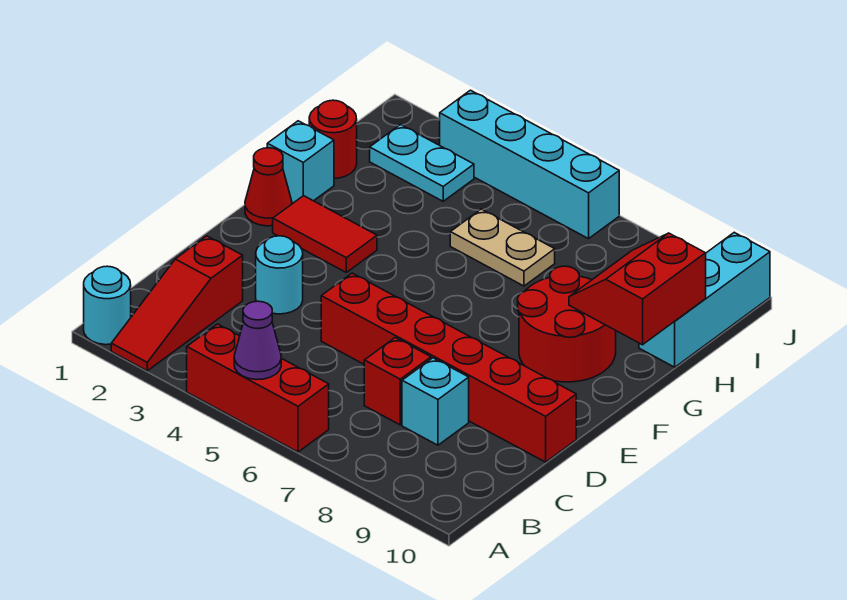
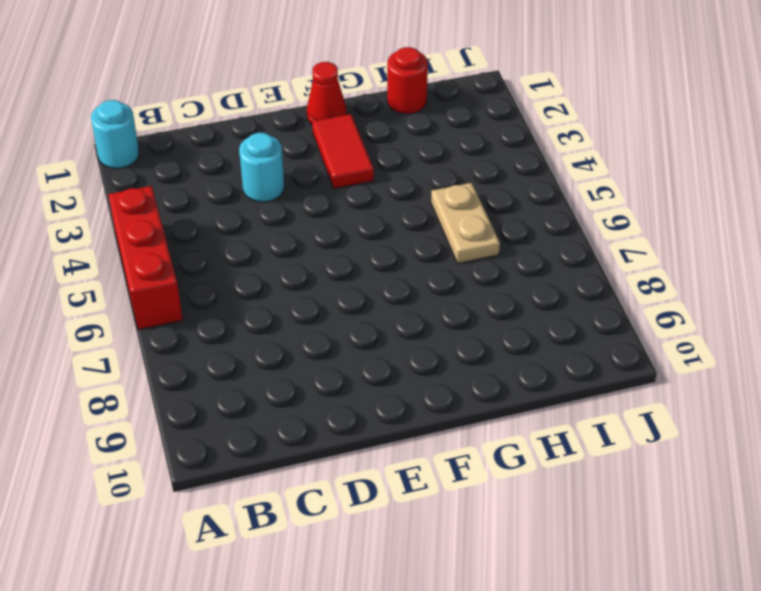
none -> red 1x3 slope [111,236,243,371]
none -> red 1x1 brick [364,338,431,425]
none -> cyan 1x1 brick [402,358,469,445]

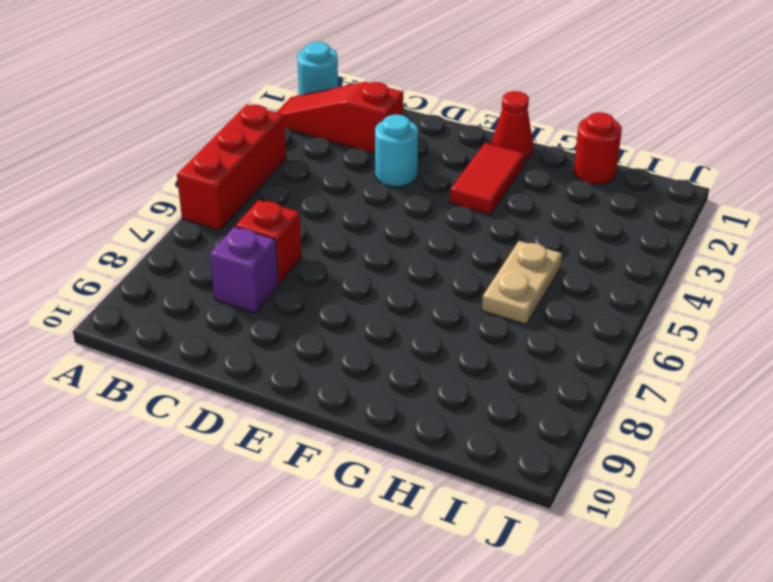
purple 1x1 brick [210,227,279,313] -> cyan 1x1 brick [402,358,469,445]
none -> red 1x6 brick [321,273,576,462]
none -> red 2x2 round brick [518,266,616,382]
none -> cyan 1x1 brick [267,121,334,203]

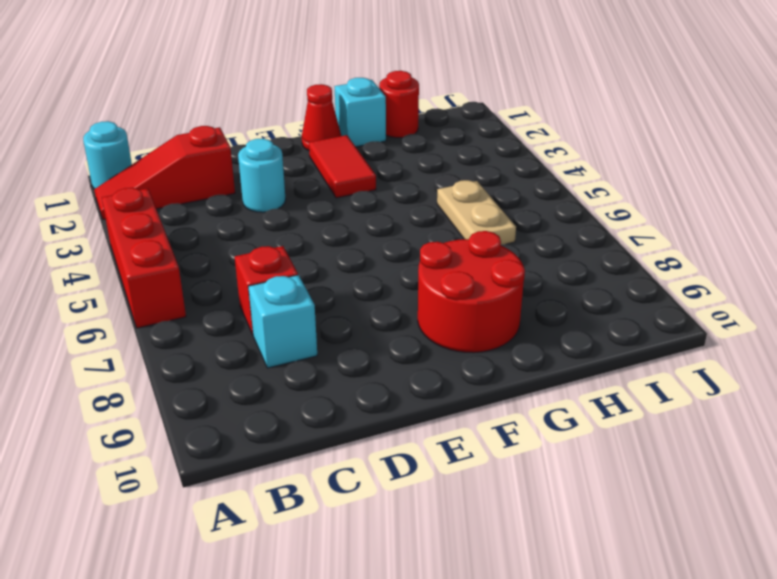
none -> red 1x6 brick [321,273,576,462]
none -> cyan 1x3 brick [639,232,770,367]
none -> cyan 1x2 plate [370,125,474,201]

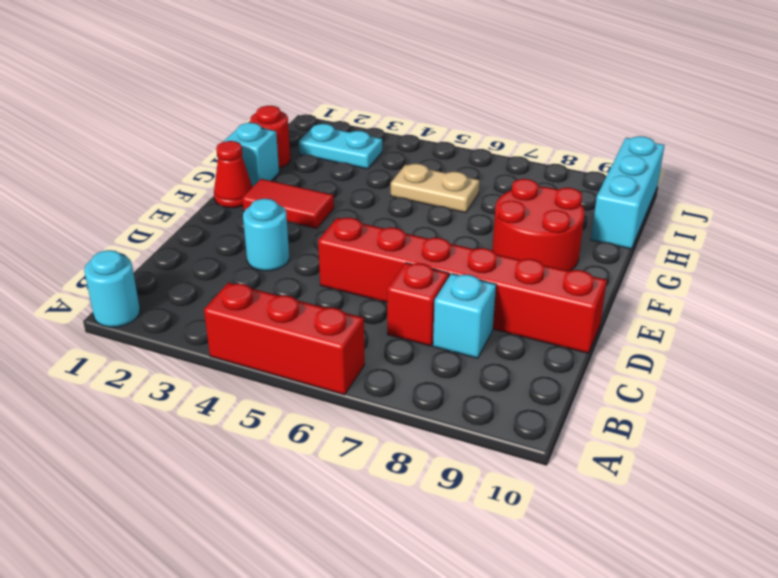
none -> red 1x3 slope [111,236,243,371]
none -> cyan 1x4 brick [440,90,619,239]
none -> purple 1x1 cone [234,301,281,380]

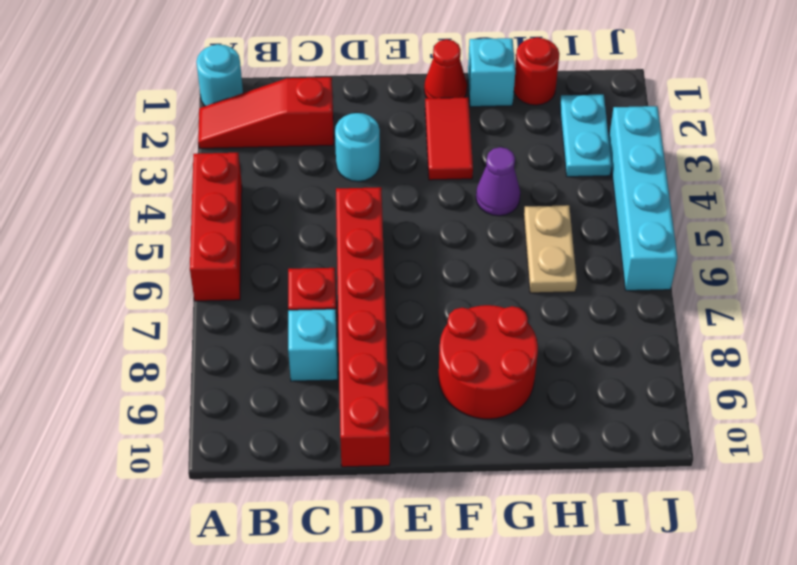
purple 1x1 cone [476,147,520,216] -> purple 1x1 cone moved to [234,301,281,380]
none -> cyan 1x3 brick [639,232,770,367]
none -> red 2x2 slope [569,233,706,345]

